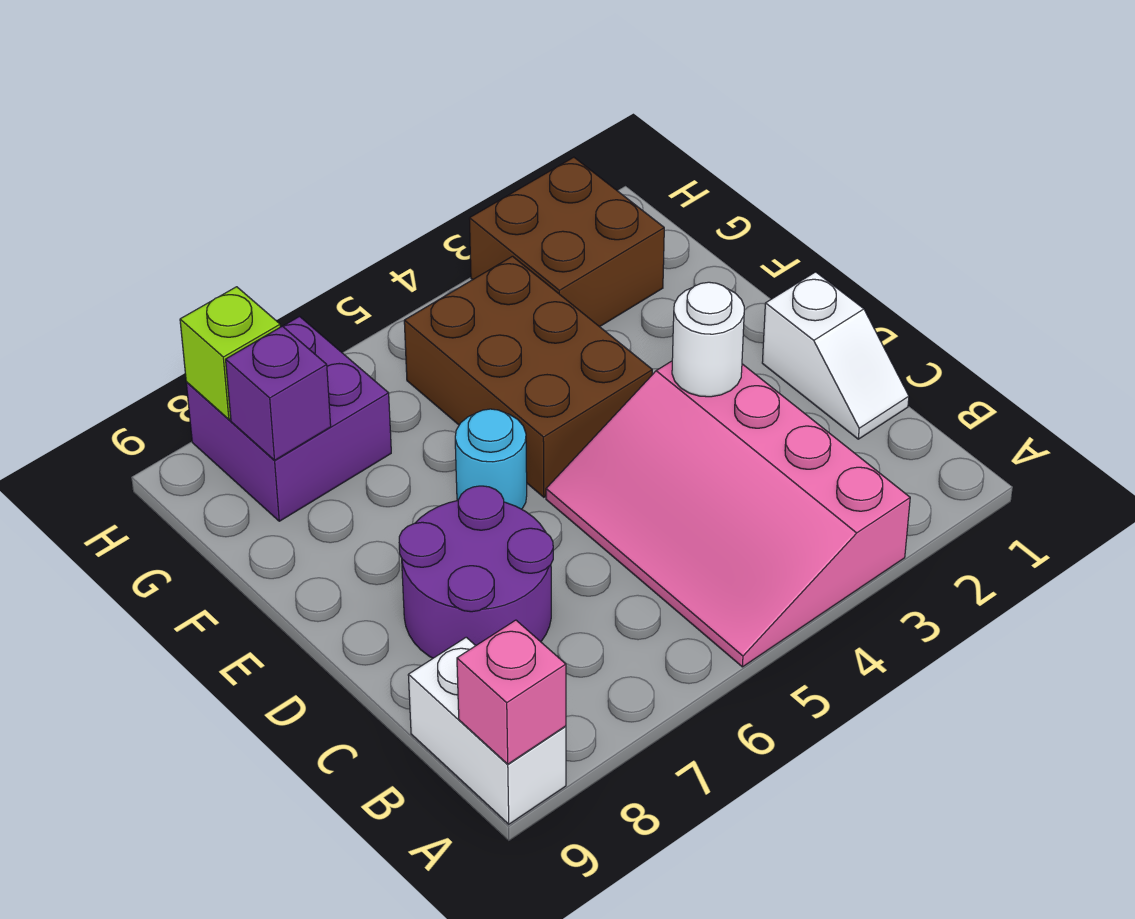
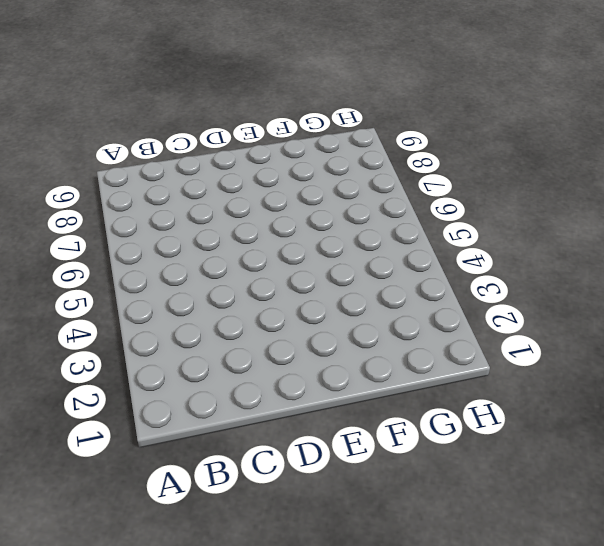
none -> pink 3x4 slope [546,361,910,667]
none -> white 1x2 brick [408,637,566,824]
none -> white 1x2 slope [762,272,909,439]

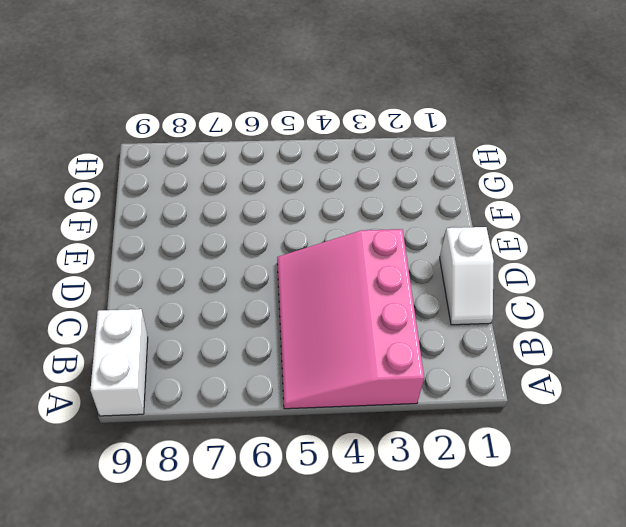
none -> purple 2x2 round brick [399,486,553,658]
none -> brown 2x3 brick [404,256,652,497]
none -> cyan 1x1 round brick [455,409,527,509]

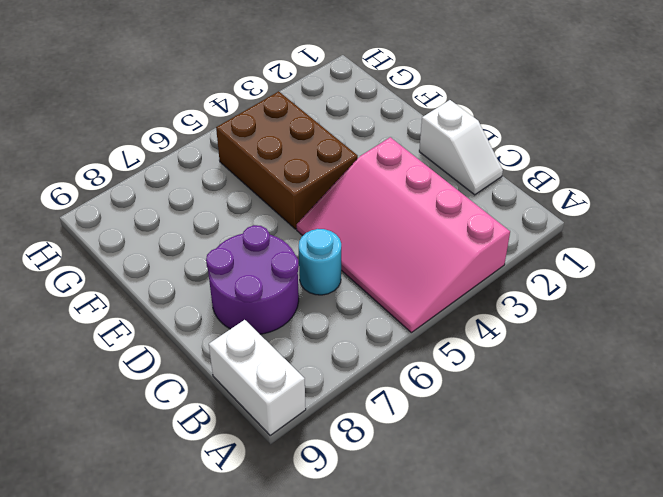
cyan 1x1 round brick [299,229,341,295] -> cyan 1x1 round brick moved to [455,409,527,509]
none -> brown 2x2 brick [469,157,664,327]
none -> purple 2x2 brick [186,317,391,521]
none -> pink 1x1 brick [457,620,566,764]

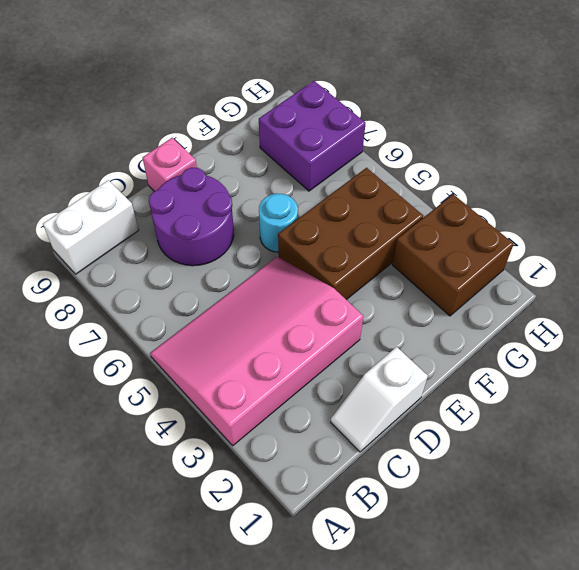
pink 1x1 brick [142,138,197,191] -> pink 1x1 brick moved to [457,620,566,764]
none -> white 1x1 round brick [672,282,744,397]
none -> purple 1x1 brick [226,326,331,460]
none -> lime 1x1 brick [180,287,280,419]

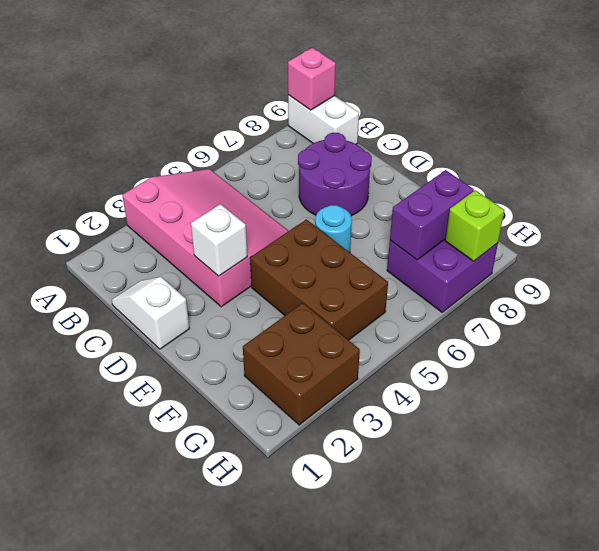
white 1x1 brick [191,204,247,276] -> white 1x1 round brick [672,282,744,397]
purple 1x2 brick [390,170,474,260] -> purple 1x1 brick [226,326,331,460]

